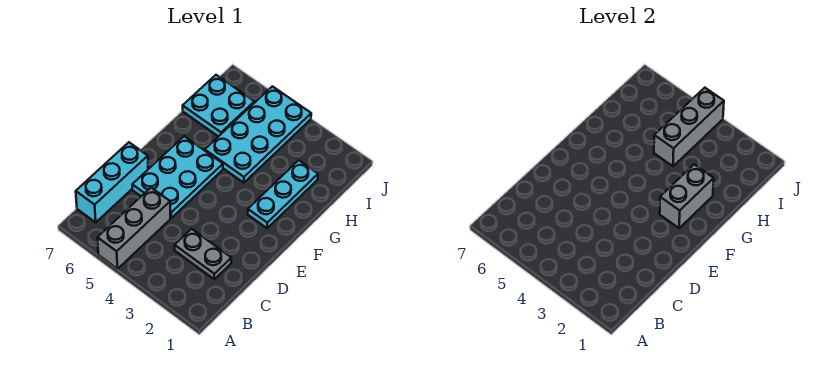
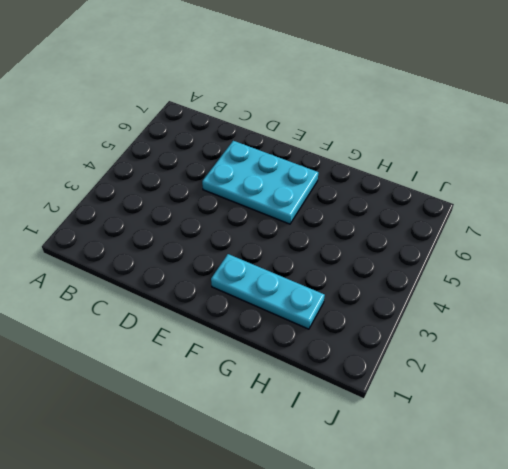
none -> grey 1x3 brick [98,188,170,269]
none -> cyan 1x3 brick [76,142,148,222]

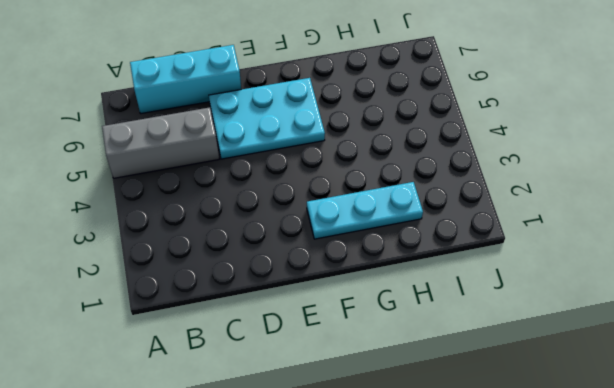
none -> grey 1x2 plate [175,229,231,279]
none -> cyan 2x4 plate [205,86,311,183]

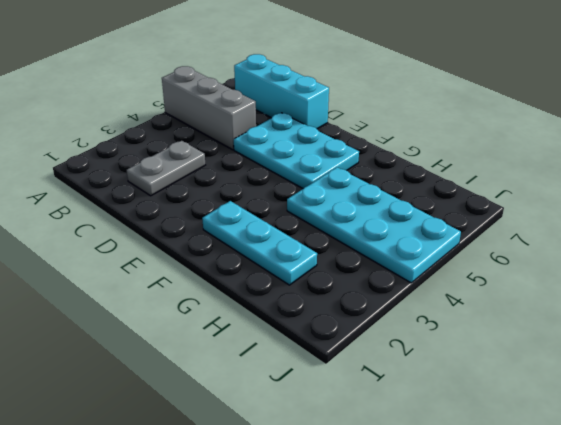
none -> cyan 2x2 plate [183,75,254,137]
none -> grey 1x2 brick [660,164,714,228]

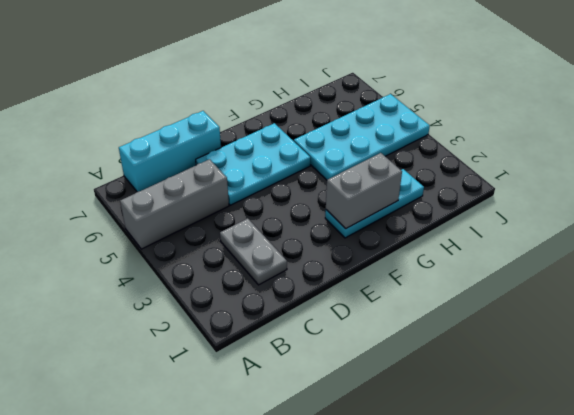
none -> cyan 2x2 plate [183,75,254,137]
none -> grey 1x3 brick [654,88,724,166]

